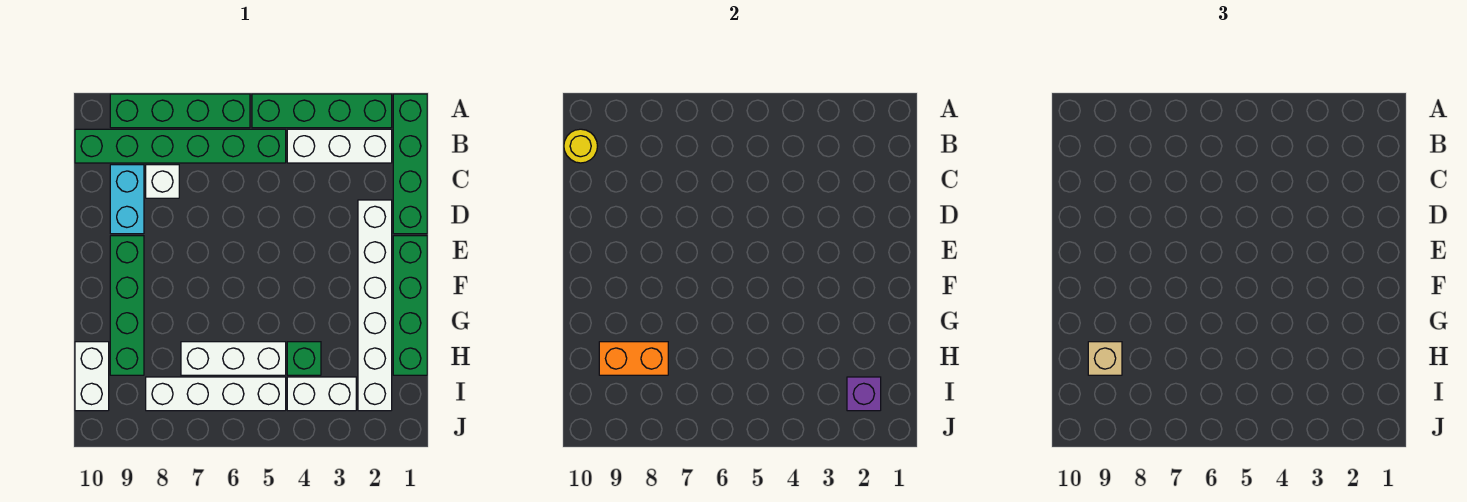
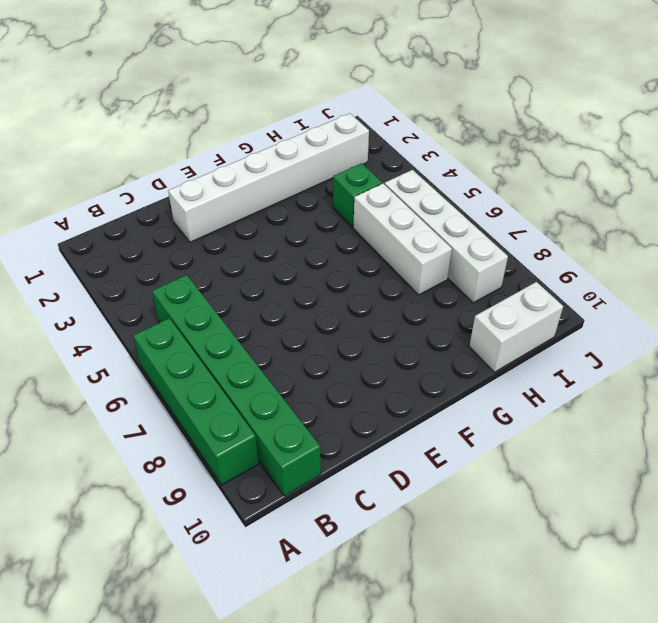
none -> green 1x4 brick [393,94,427,234]
none -> green 1x4 brick [252,94,392,128]
none -> white 1x3 brick [287,129,392,163]

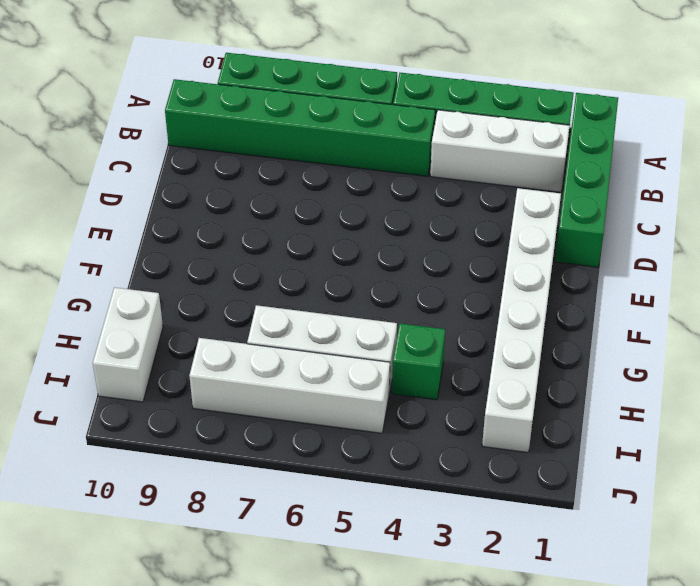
none -> white 1x1 brick [146,165,179,198]
none -> cyan 1x2 brick [110,165,144,234]
none -> green 1x4 brick [393,236,427,375]

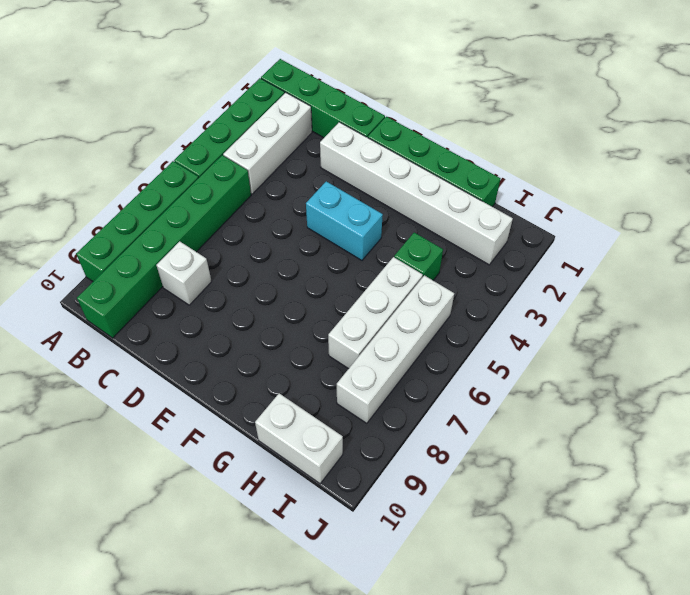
cyan 1x2 brick [306,181,383,260] -> cyan 1x2 brick moved to [110,165,144,234]
none -> green 1x4 brick [110,236,144,375]
none -> white 1x2 brick [287,377,356,411]
none -> yellow 1x1 round brick [564,129,597,163]

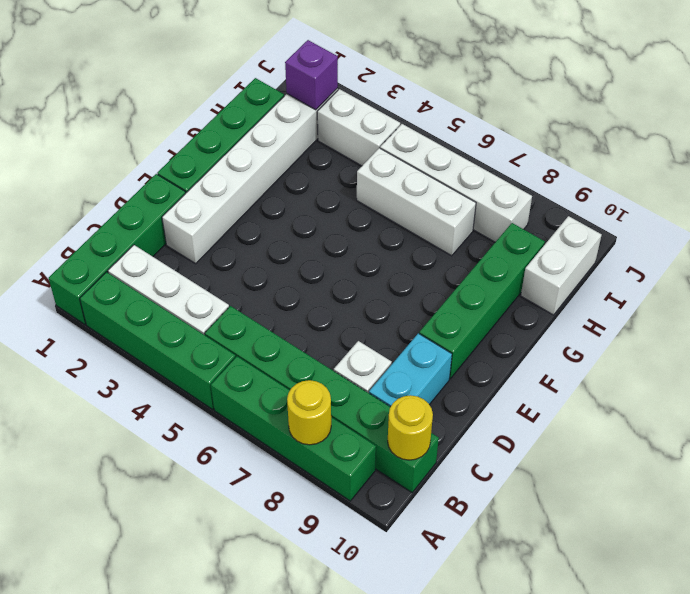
yellow 1x1 round brick [287,380,331,445] -> none
none -> green 1x1 brick [287,342,321,375]
none -> orange 1x2 brick [599,342,668,375]
none -> tan 1x1 brick [1088,342,1122,375]

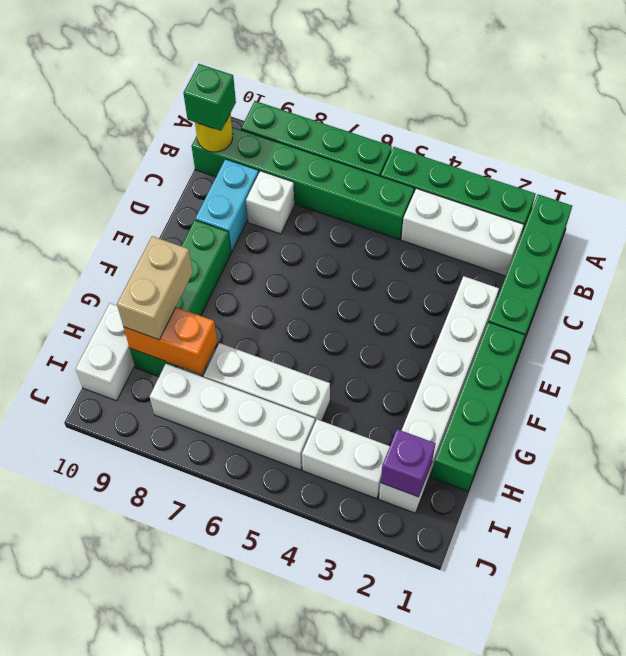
green 1x1 brick [183,64,236,131] -> green 1x1 brick moved to [287,342,321,375]
tan 1x2 brick [117,236,193,340] -> tan 1x1 brick [1088,342,1122,375]

